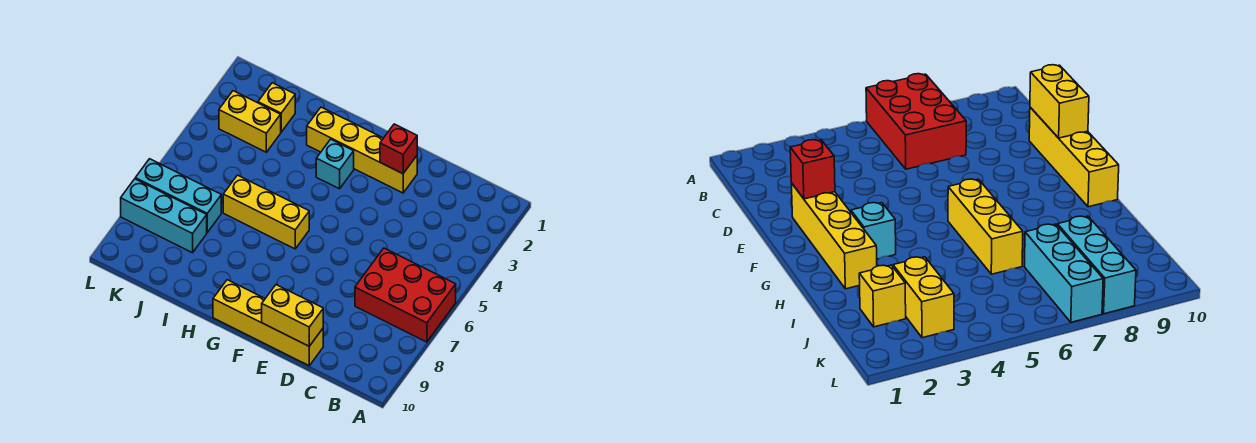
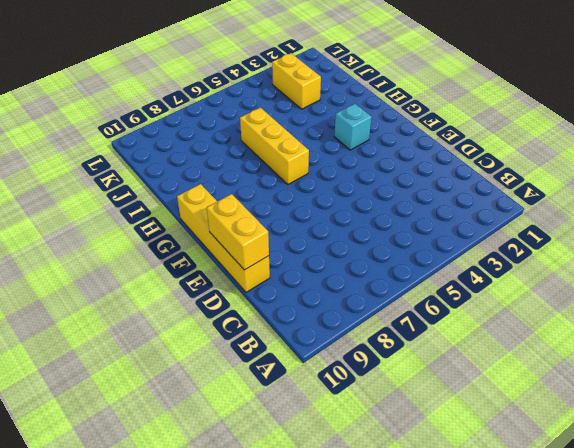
none -> red 2x3 brick [355,248,456,342]
none -> yellow 1x4 brick [307,107,417,193]

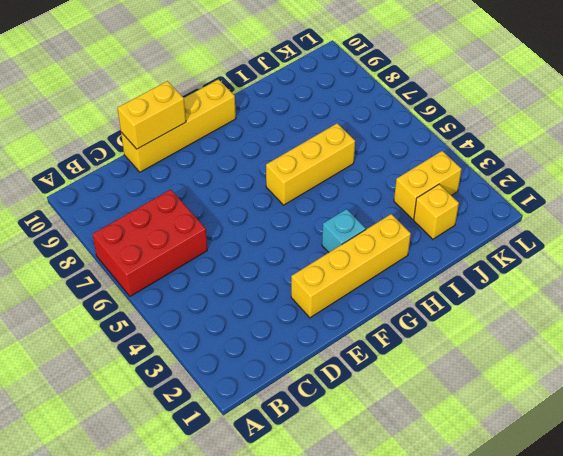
none -> cyan 1x3 brick [135,159,221,232]
none -> cyan 1x3 brick [121,179,207,253]

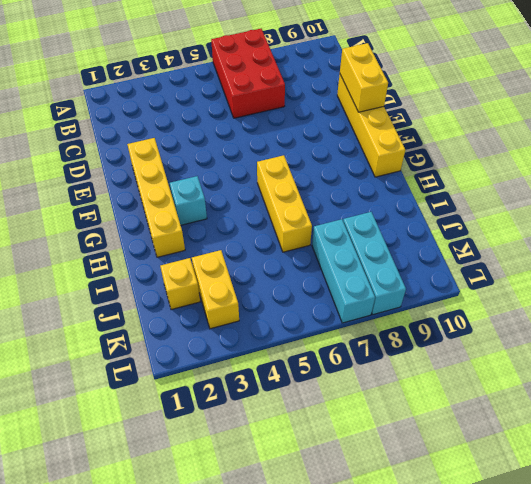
none -> red 1x1 brick [380,124,417,174]

